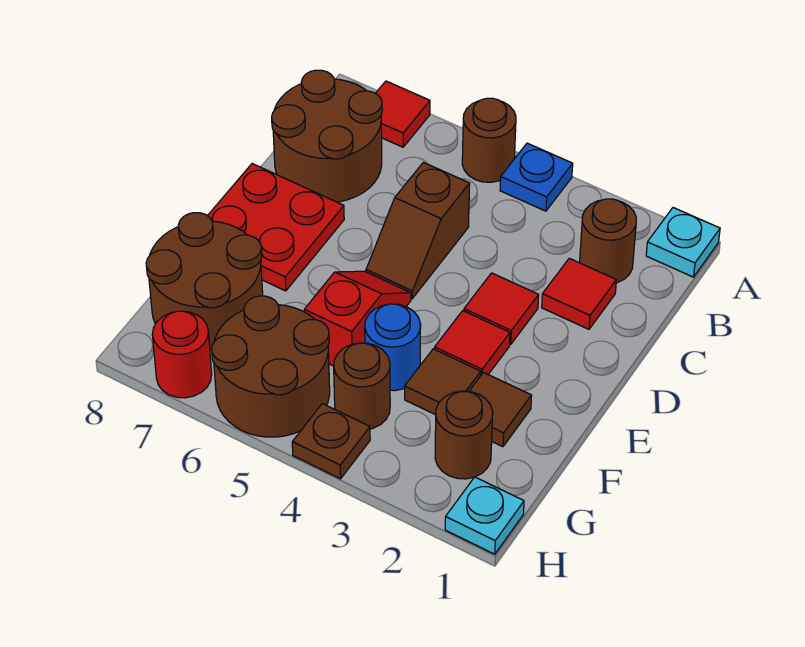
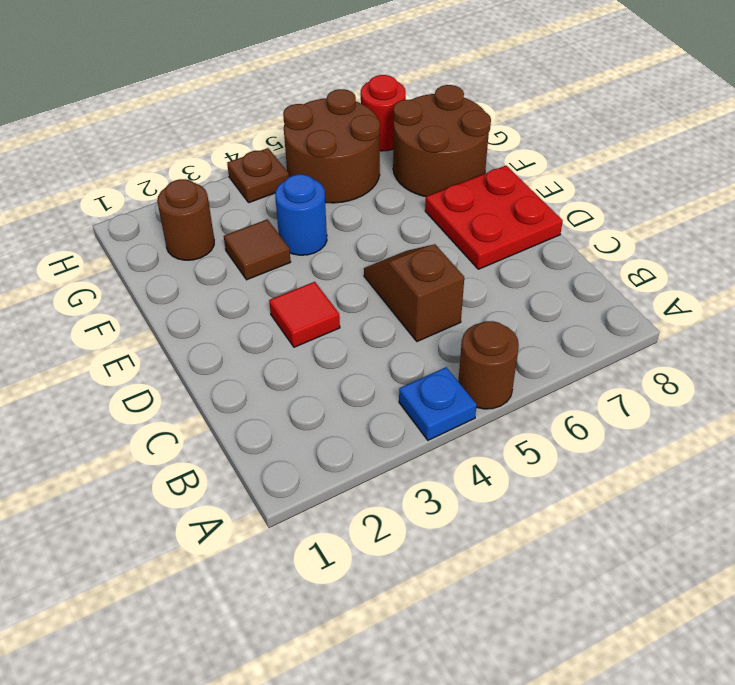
none -> cyan 1x1 plate [646,208,720,277]
none -> red 1x1 tile [376,81,430,147]
none -> brown 1x1 round brick [580,199,636,283]

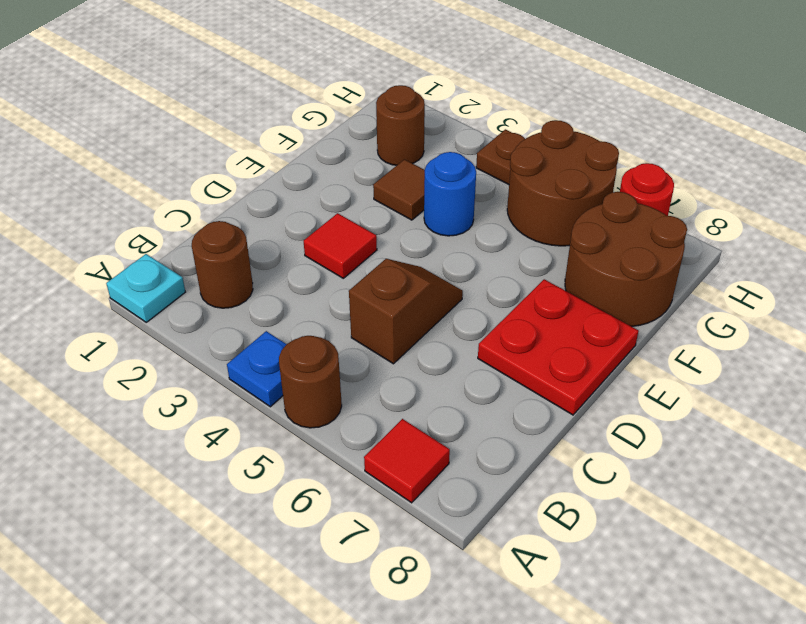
none -> brown 2x2 round brick [272,70,382,202]
none -> red 1x1 tile [542,258,616,329]
none -> red 1x1 tile [435,311,510,375]

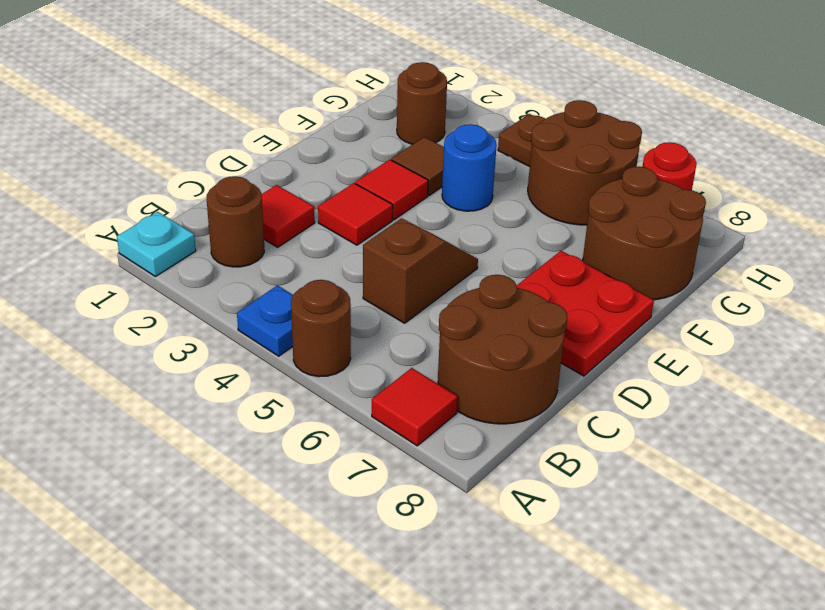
none -> red 1x2 slope [304,271,411,366]
none -> brown 1x1 tile [470,372,532,447]
none -> brown 1x1 round brick [334,343,390,429]

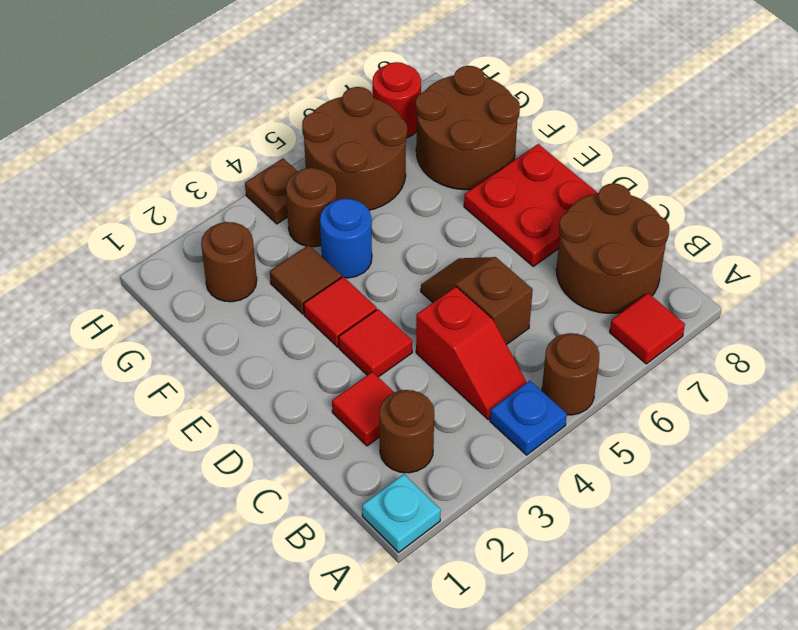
red 1x2 slope [416,287,527,419] -> red 1x2 slope moved to [304,271,411,366]
none -> brown 1x1 tile [470,372,532,447]
none -> cyan 1x1 plate [445,477,524,554]

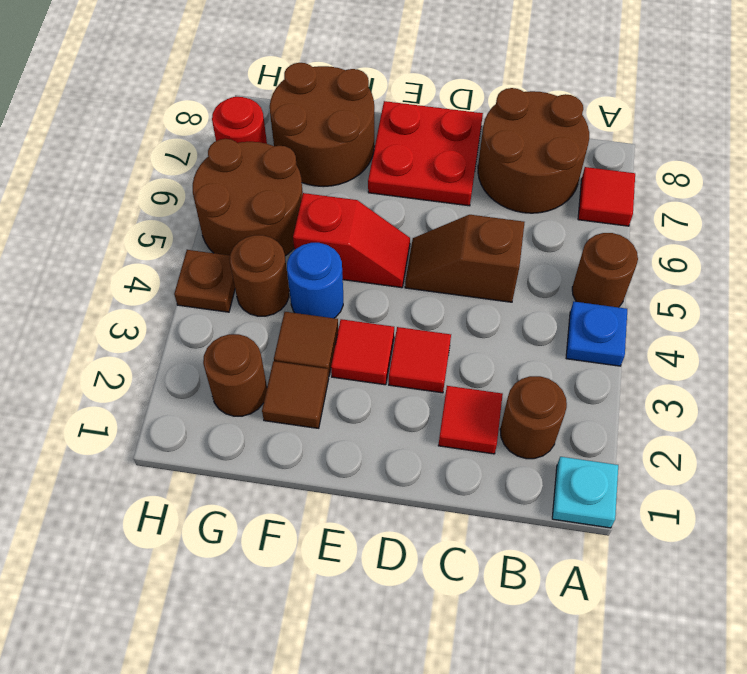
none -> cyan 1x1 plate [445,477,524,554]

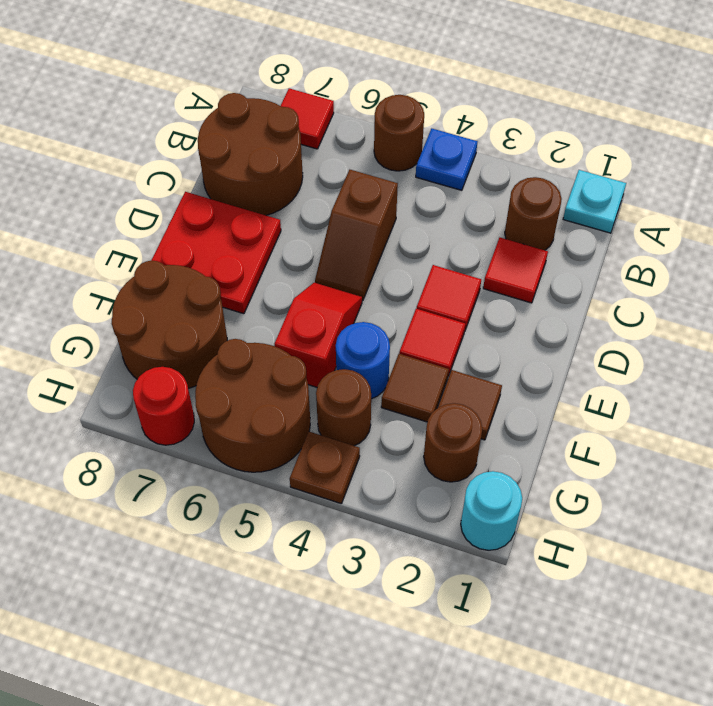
cyan 1x1 round brick [461,471,522,550] -> cyan 1x1 plate [445,477,524,554]

